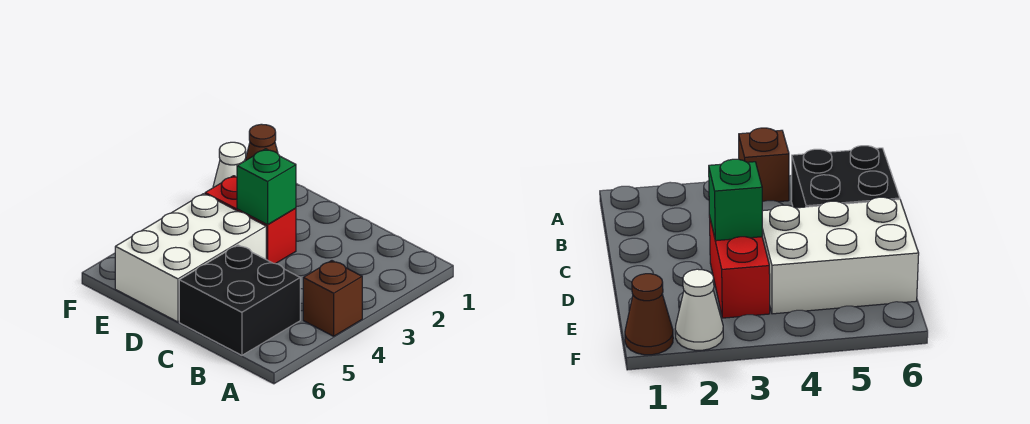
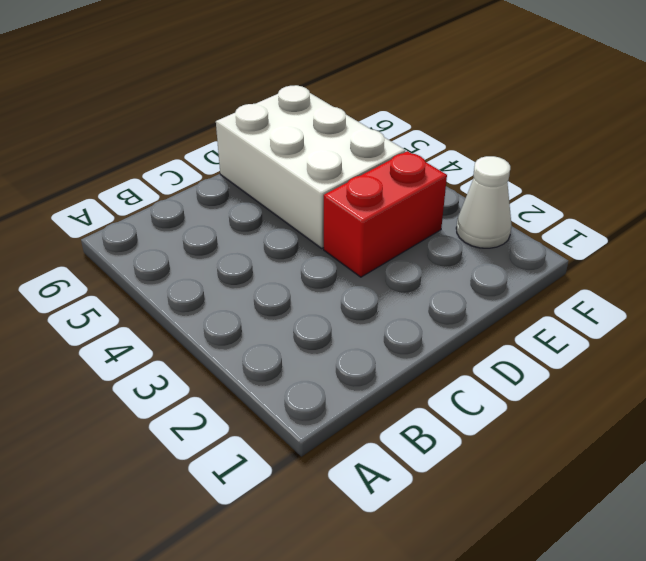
none -> brown 1x1 brick [303,261,362,336]
none -> black 2x2 brick [179,245,300,355]

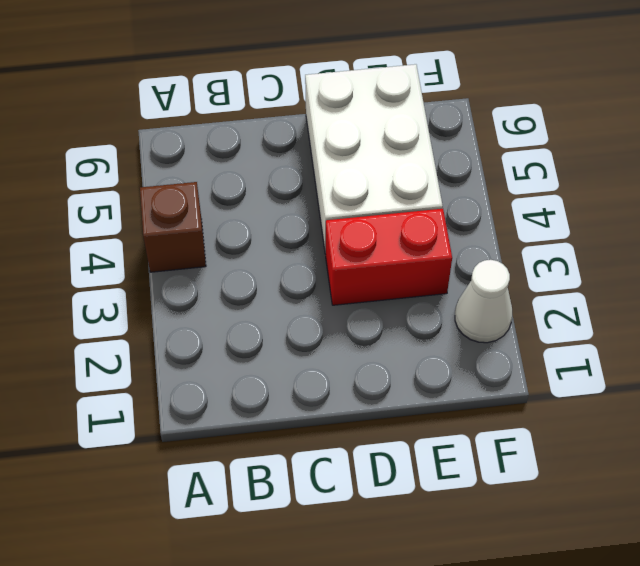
none -> black 2x2 brick [179,245,300,355]
none -> brown 1x1 cone [245,124,278,161]

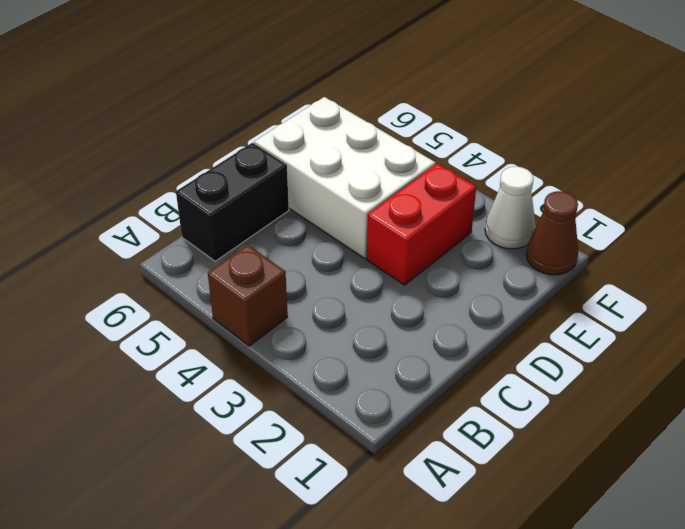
black 1x2 brick [176,143,289,261] -> black 2x2 brick [179,245,300,355]
none -> green 1x1 brick [237,149,296,225]

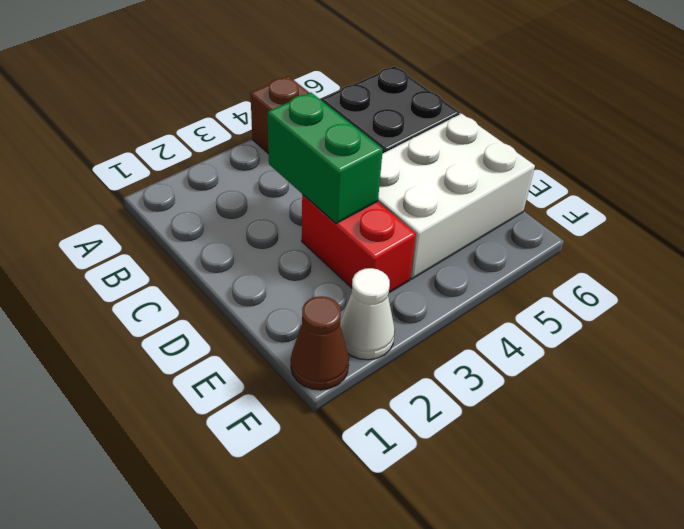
green 1x2 brick [268,92,383,223] -> green 1x1 brick [237,149,296,225]

